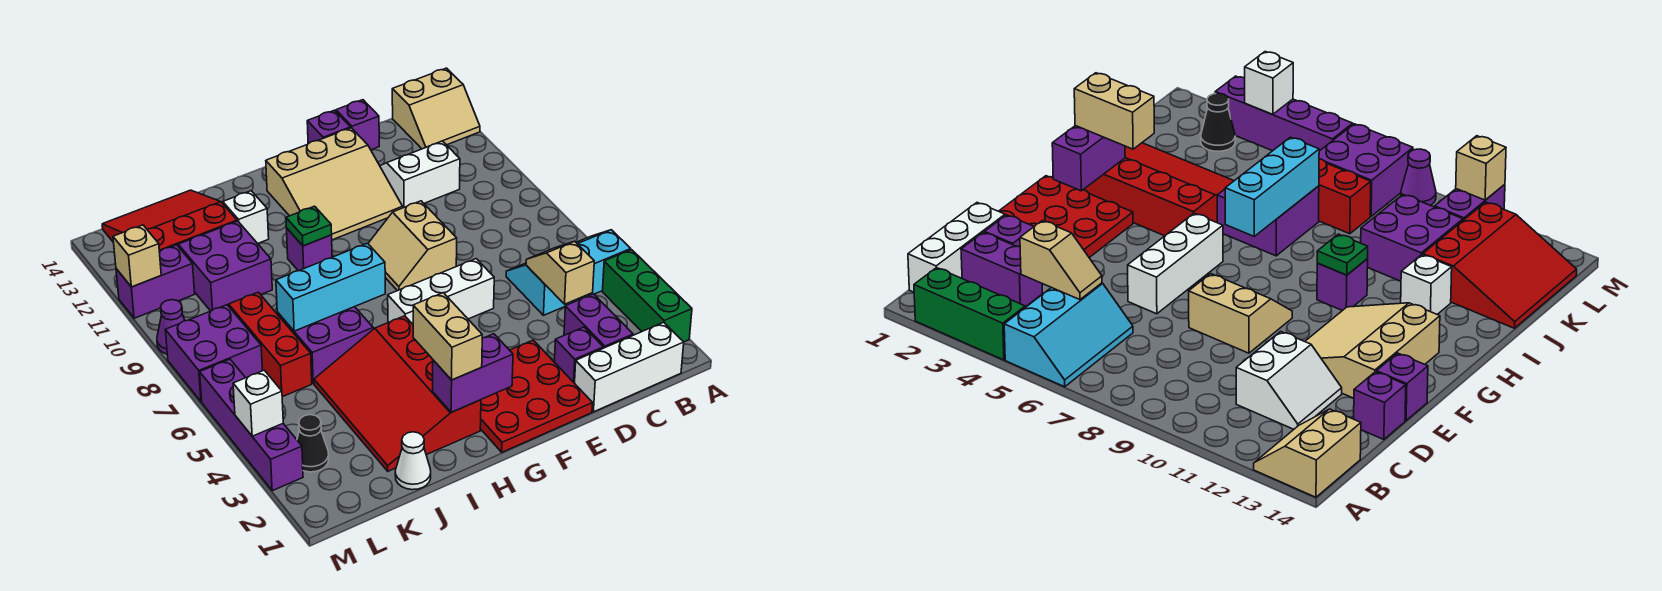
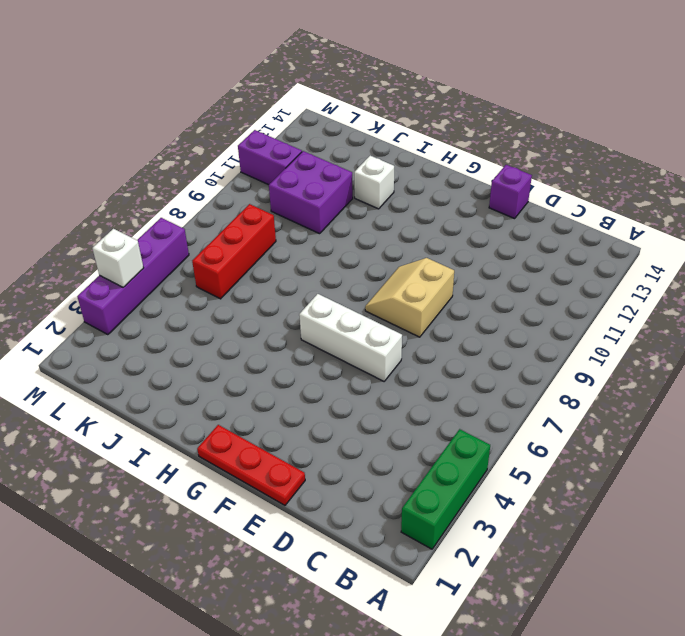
red 1x3 plate [197,425,305,505] -> red 3x3 plate [480,340,593,452]
none -> cyan 2x3 slope [506,230,631,315]
none -> tan 2x2 slope [392,68,480,149]
none -> white 1x3 brick [575,322,684,412]
none -> purple 1x2 brick [564,294,633,348]

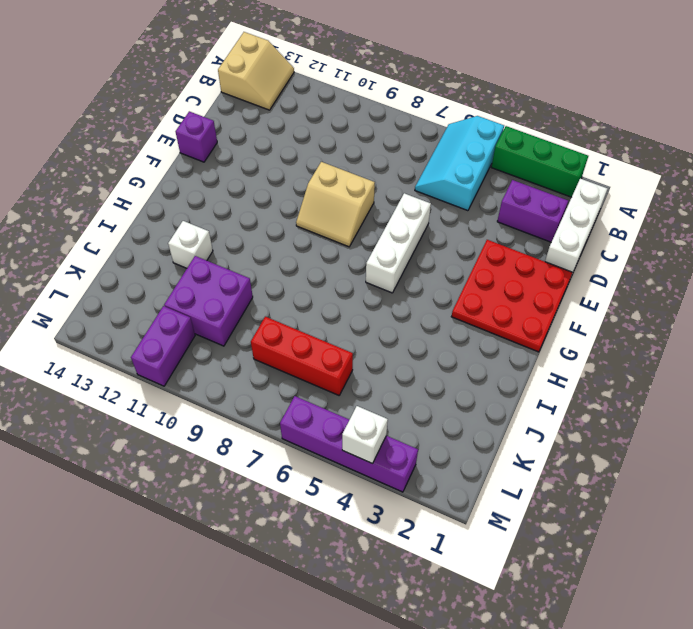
none -> white 2x2 slope [380,141,460,208]
none -> purple 1x1 brick [554,327,603,383]
none -> purple 1x1 brick [336,100,379,150]
none -> tan 3x3 slope [266,128,403,240]

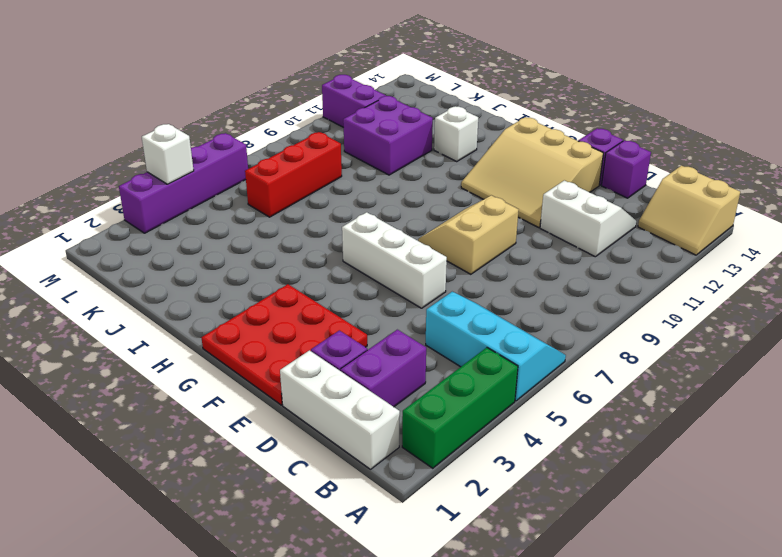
none -> red 3x4 slope [314,316,481,471]
none -> purple 1x1 brick [286,228,332,271]
none -> purple 2x2 brick [277,307,373,384]
none -> white 1x1 cone [395,432,431,490]

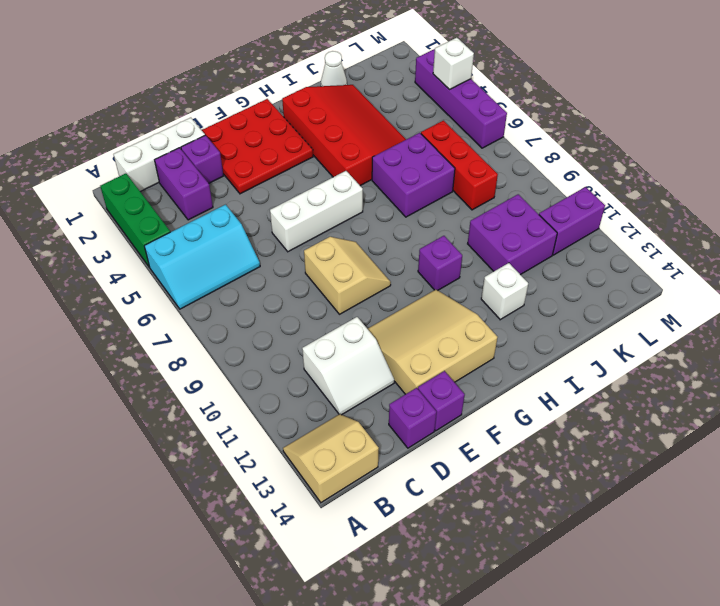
none -> red 3x3 slope [102,190,237,251]
none -> black 1x1 cone [297,415,329,472]
none -> purple 2x2 brick [165,305,262,402]
none -> purple 1x1 cone [157,300,185,354]

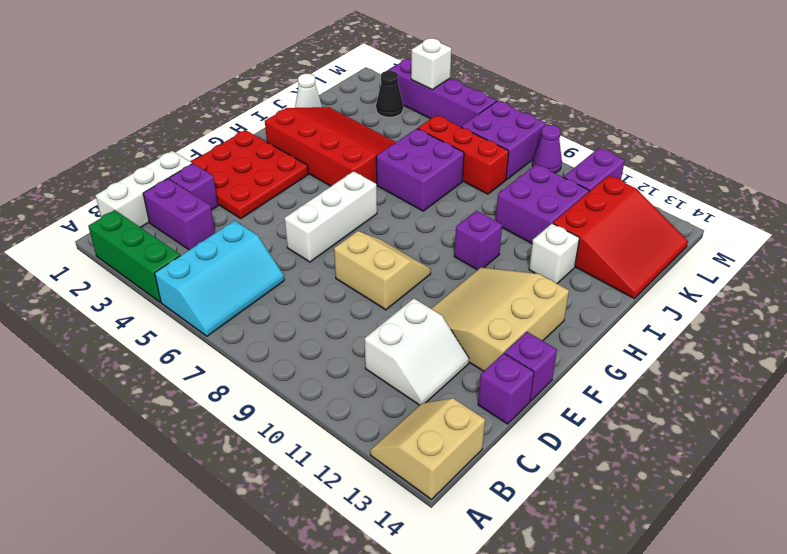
none -> tan 1x2 slope [526,241,594,304]
none -> purple 1x2 brick [433,334,513,412]
none -> cyan 1x3 brick [276,243,385,331]
none -> green 1x1 plate [286,206,332,246]

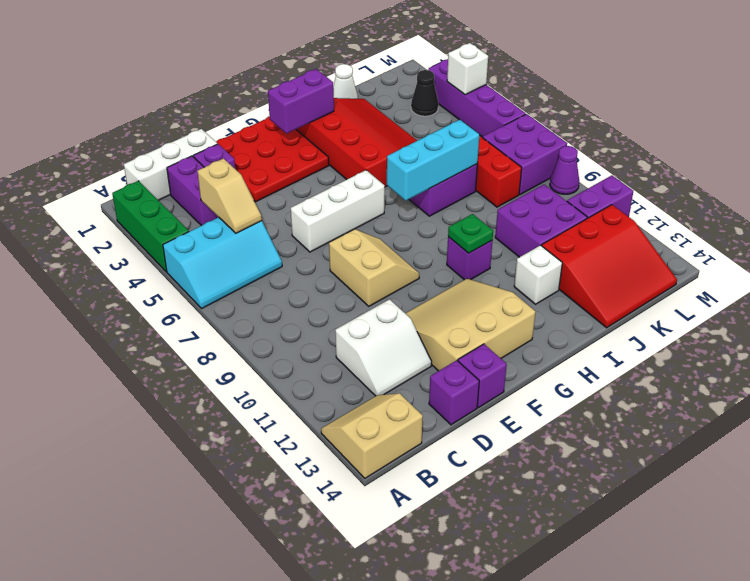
none -> tan 1x1 brick [113,225,161,287]
none -> tan 1x2 brick [413,293,482,380]

